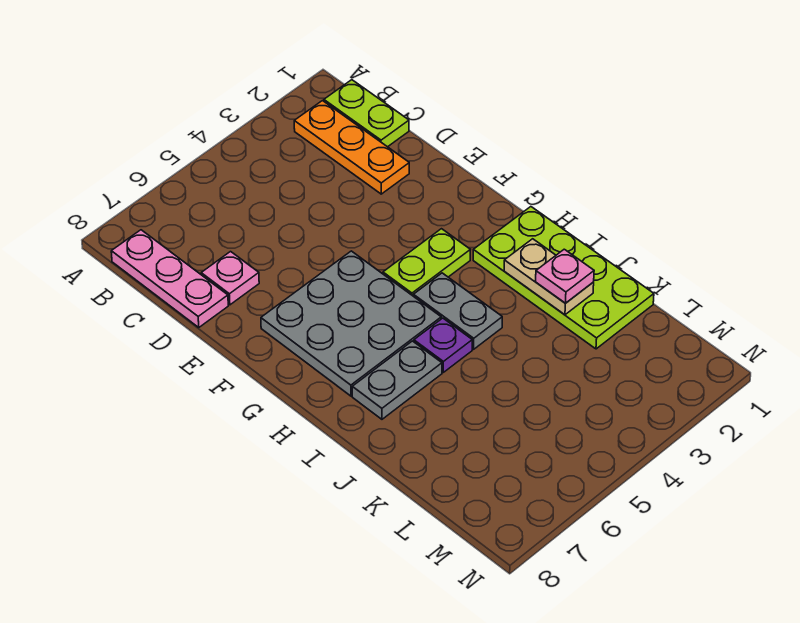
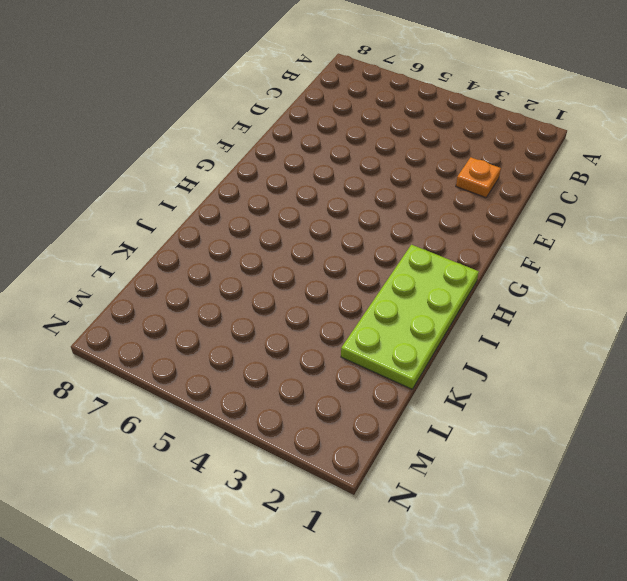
orange 1x1 plate [456,157,501,198] -> orange 1x3 plate [294,101,409,194]
none -> lime 1x2 plate [324,80,409,147]
none -> pink 1x3 plate [111,230,228,327]
none -> pink 1x1 plate [201,252,259,305]

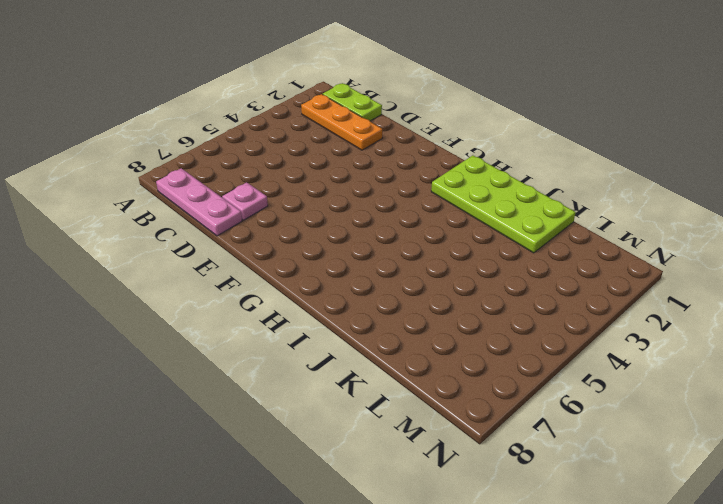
none -> grey 3x3 plate [261,251,441,396]
none -> lime 1x2 plate [383,229,470,296]
none -> grey 1x2 plate [413,273,502,349]

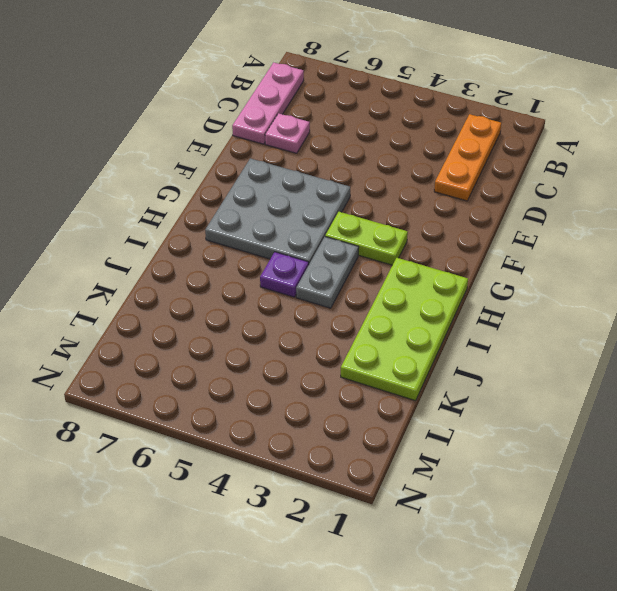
none -> lime 1x2 plate [324,80,409,147]
none -> grey 1x2 plate [352,341,442,419]
none -> tan 1x2 plate [504,239,594,315]

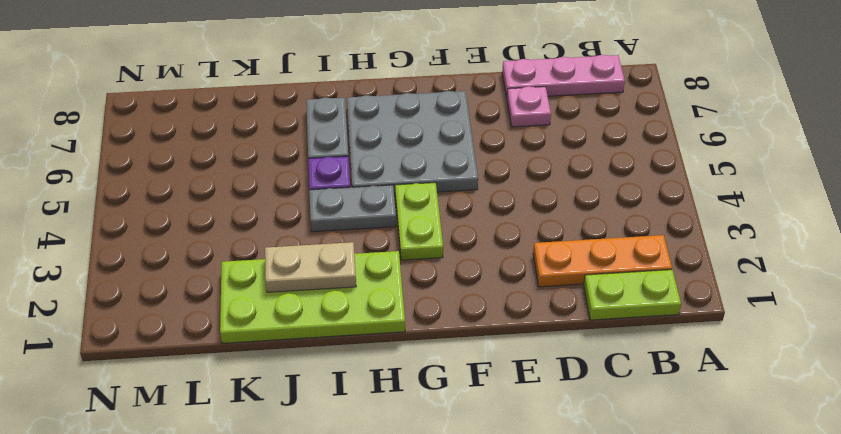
none -> pink 1x1 plate [536,249,594,303]

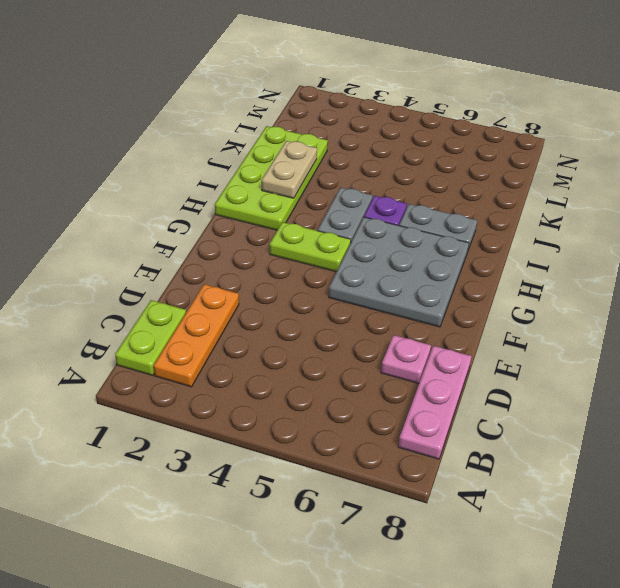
none -> pink 1x1 plate [536,249,594,303]

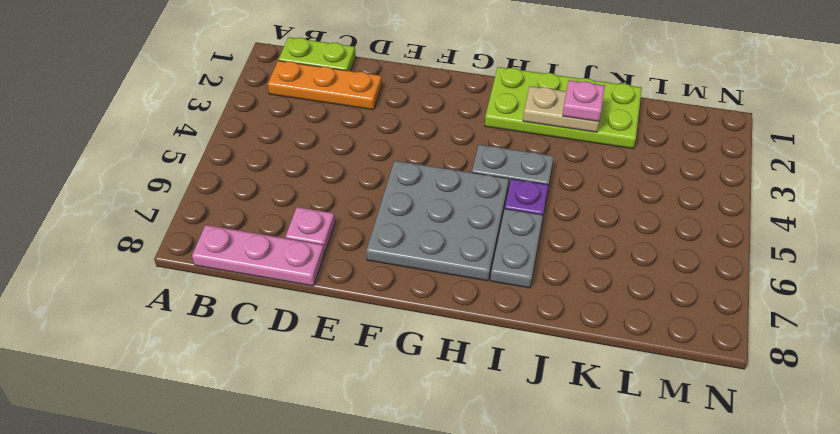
none -> lime 1x2 plate [383,229,470,296]

